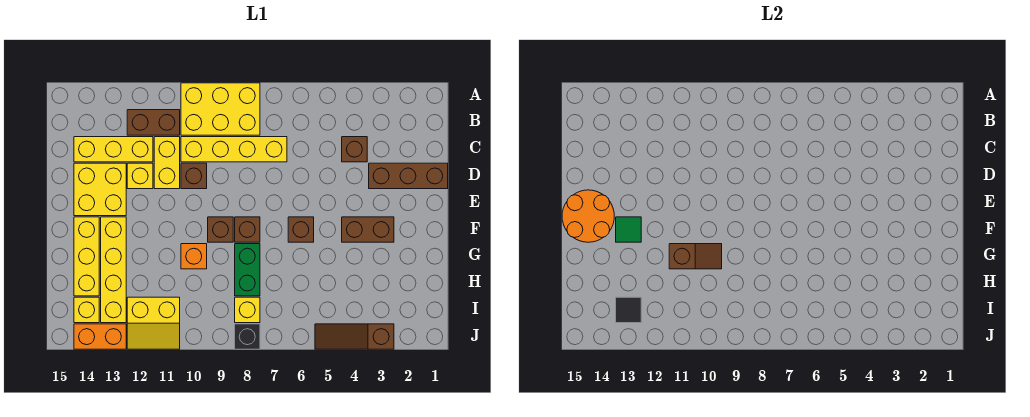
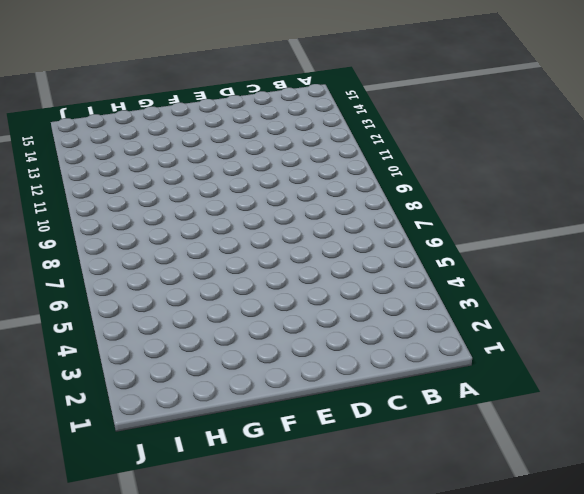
none -> yellow 2x3 brick [181,83,260,135]
none -> brown 1x2 brick [127,110,180,135]
none -> brown 1x1 brick [342,137,367,162]

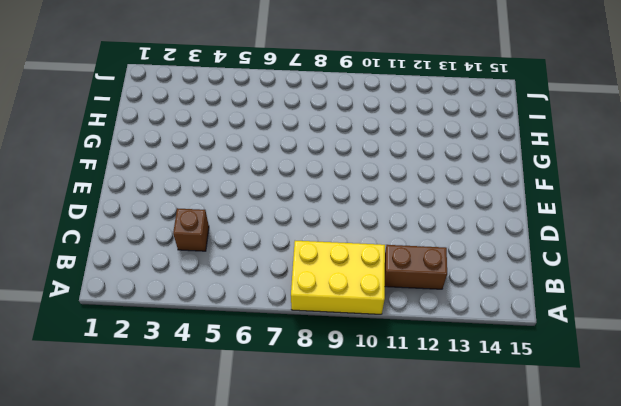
none -> yellow 1x4 brick [181,137,287,162]
none -> yellow 1x2 brick [154,137,180,189]
none -> yellow 1x3 brick [74,137,153,162]

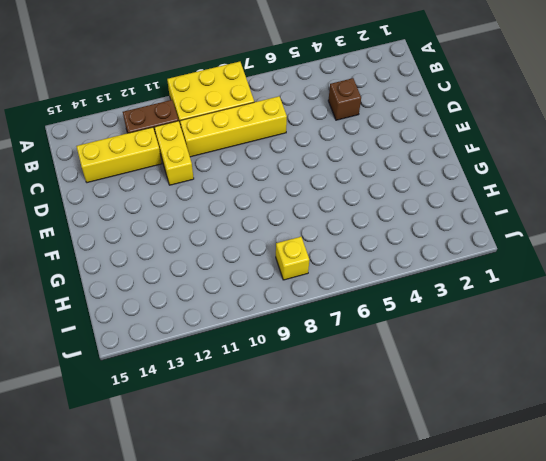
none -> brown 1x3 brick [369,163,448,189]
none -> brown 1x1 brick [181,163,207,189]
none -> yellow 1x1 brick [127,163,153,189]

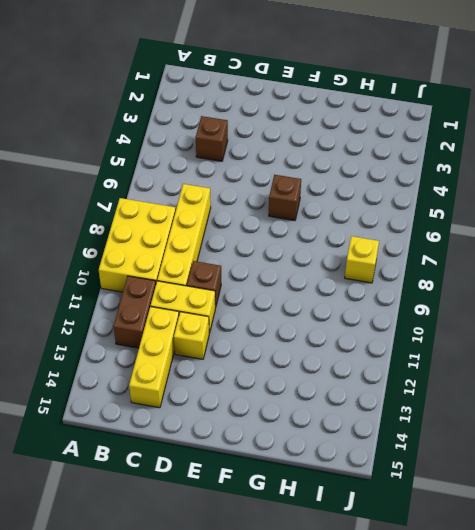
none -> brown 1x3 brick [369,163,448,189]
none -> yellow 2x2 brick [74,163,126,216]
none -> brown 1x2 brick [342,217,394,242]

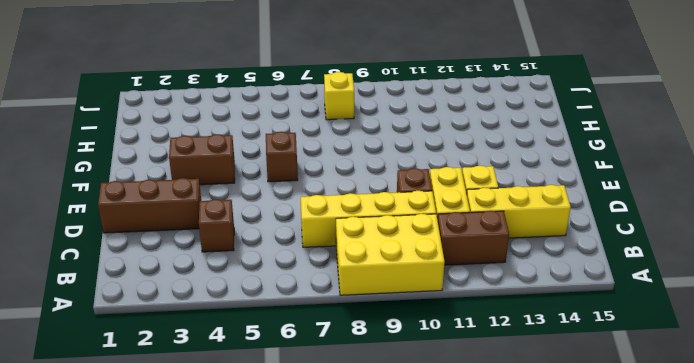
none -> yellow 2x2 brick [74,163,126,216]
none -> brown 1x1 brick [235,217,260,242]
none -> brown 1x1 brick [208,217,233,242]

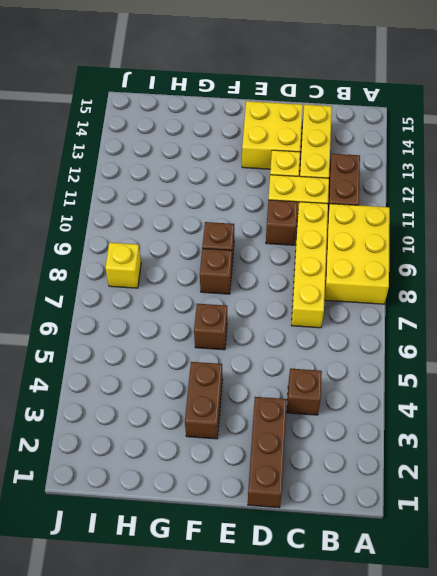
none -> yellow 1x4 brick [101,217,126,323]
none -> yellow 1x3 brick [74,217,99,296]
none -> green 1x2 brick [235,244,260,296]

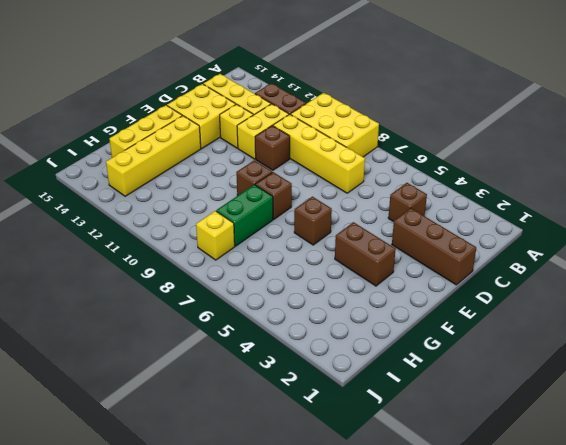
none -> orange 1x1 brick [181,244,207,269]
none -> yellow 2x2 slope [127,297,180,349]
none -> yellow 1x1 brick [74,297,99,323]

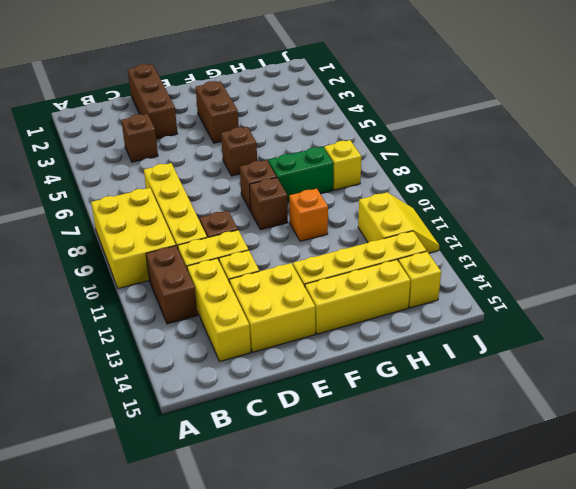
none -> brown 1x3 slope [315,324,394,349]
none -> black 1x1 brick [235,324,260,349]
none -> orange 1x2 brick [74,324,126,349]

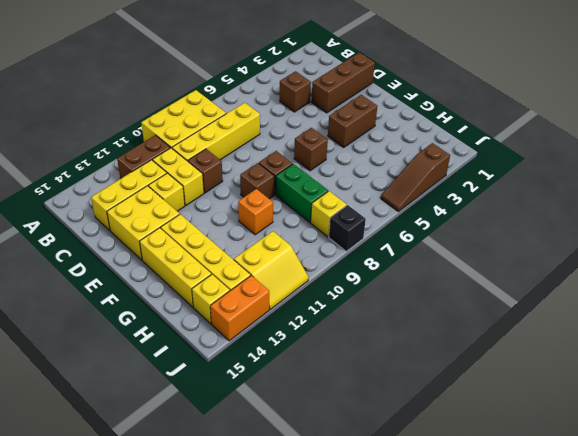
none -> orange 2x2 round brick [562,190,614,242]
none -> green 1x1 tile [616,217,641,242]
none -> brown 1x2 slope [669,244,722,269]

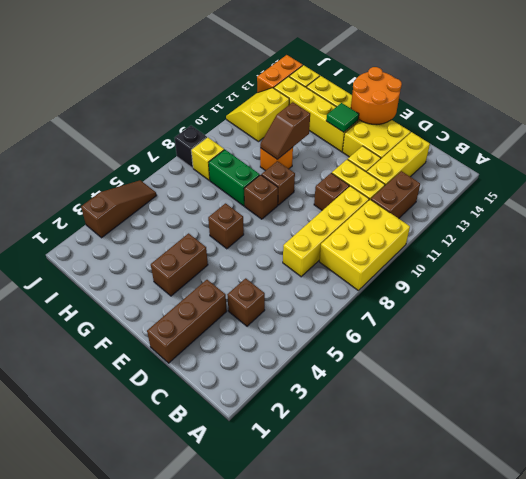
none -> black 1x1 tile [616,297,641,323]

